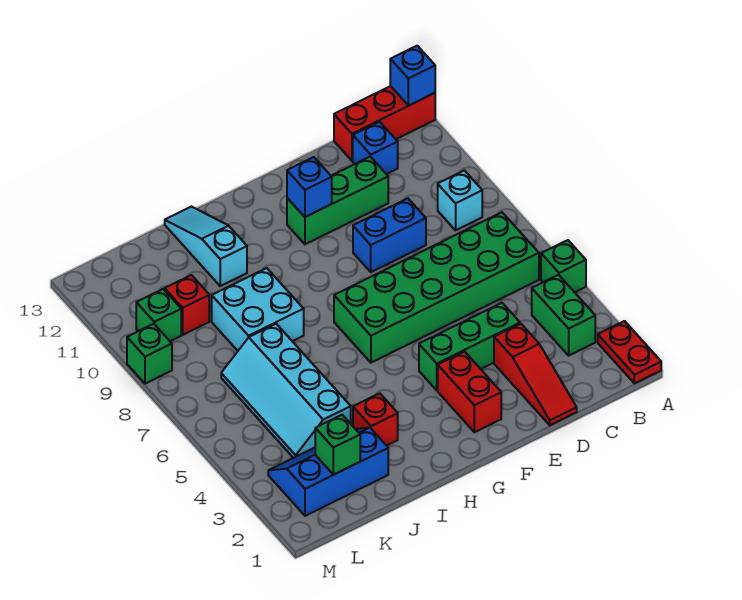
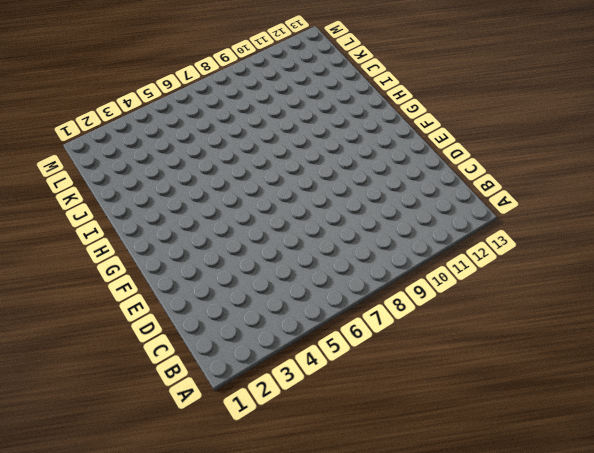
none -> red 1x2 plate [598,321,661,384]
none -> green 1x1 brick [541,240,586,292]
none -> red 1x3 brick [334,86,435,161]

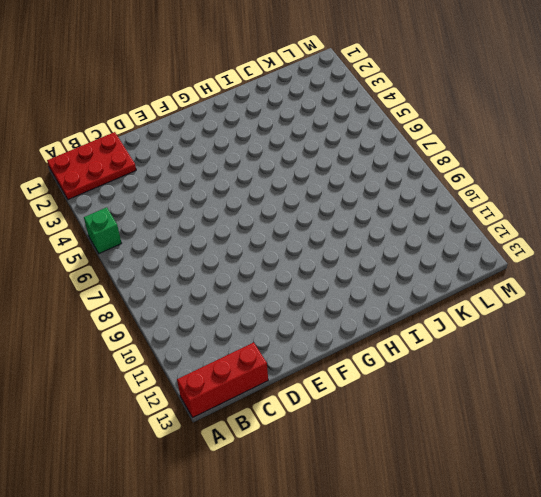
red 2x3 plate [47,132,136,200] -> red 1x2 plate [598,321,661,384]
none -> green 1x2 brick [532,275,595,356]
none -> green 2x6 brick [334,212,539,363]
none -> cyan 1x1 brick [438,170,482,230]

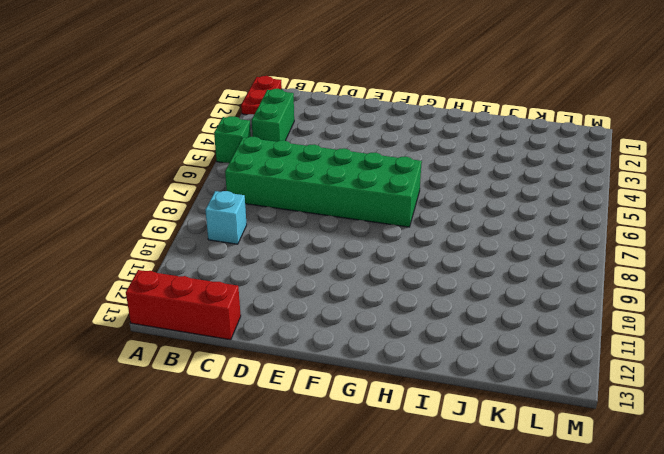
none -> blue 1x1 brick [353,122,398,174]
none -> red 1x3 slope [494,324,577,425]
none -> green 1x3 brick [419,303,520,390]

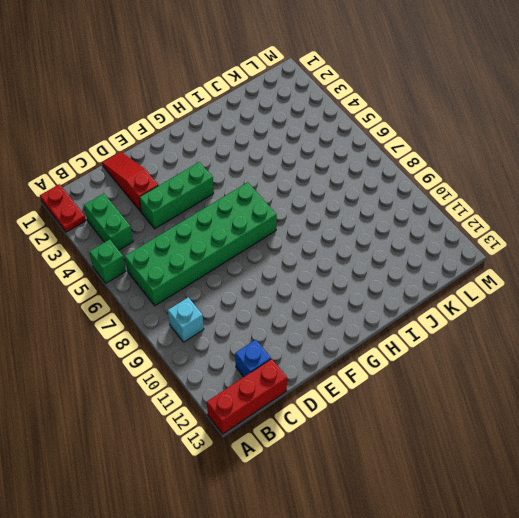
none -> blue 1x2 brick [353,198,426,272]
none -> green 1x3 brick [287,157,388,244]
none -> red 1x2 brick [438,352,501,432]

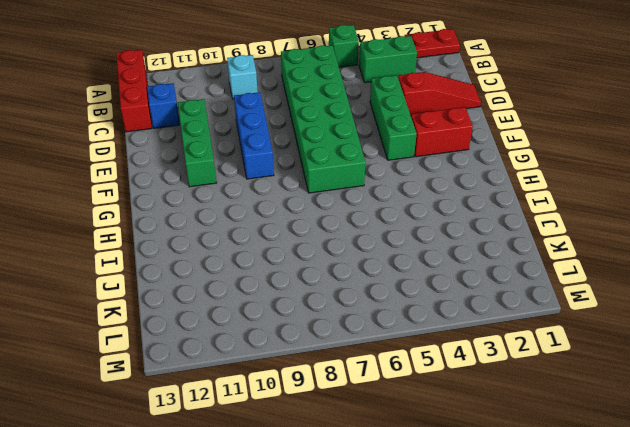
blue 1x3 brick [234,92,274,179] -> blue 1x2 brick [353,198,426,272]
none -> red 1x1 brick [353,393,398,446]
none -> cyan 2x2 brick [212,268,304,351]
none -> cyan 1x3 slope [165,207,247,286]

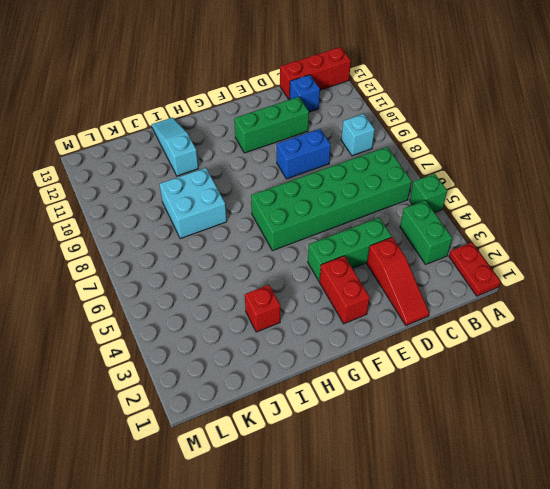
none -> blue 2x3 slope [268,428,388,516]
none -> cyan 2x4 slope [221,324,351,458]
none -> red 1x1 brick [165,275,209,335]

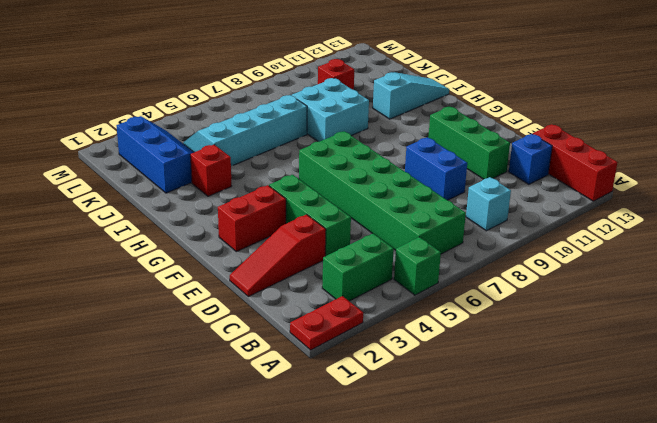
none -> green 1x1 brick [136,289,181,341]
none -> green 1x1 brick [127,324,172,384]
none -> blue 1x1 brick [390,46,435,106]

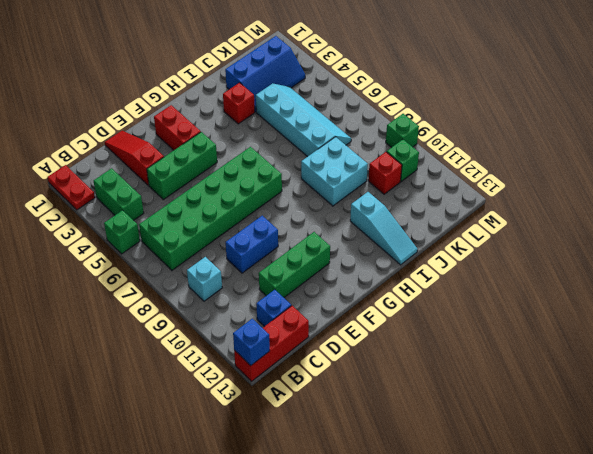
none -> blue 1x1 brick [287,157,332,217]
none -> green 1x1 brick [315,415,360,475]

